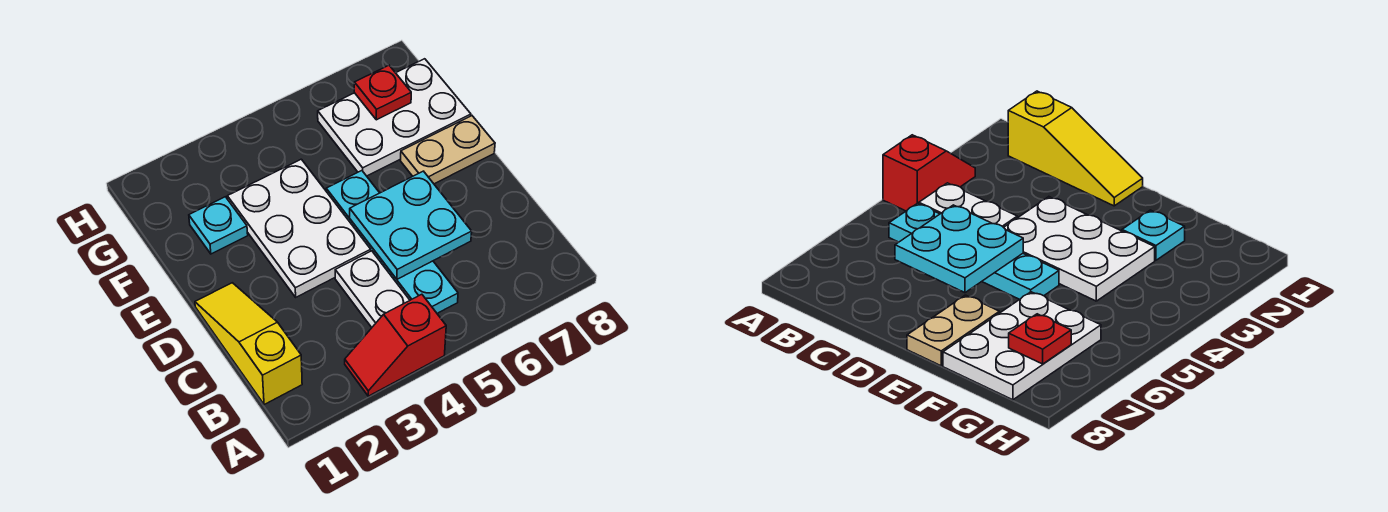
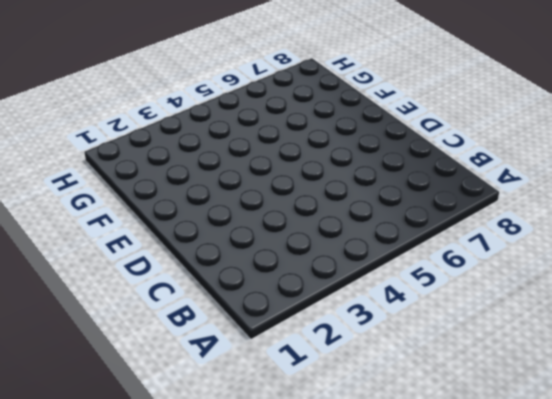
none -> red 1x2 slope [345,294,446,396]
none -> yellow 1x3 slope [195,283,302,405]

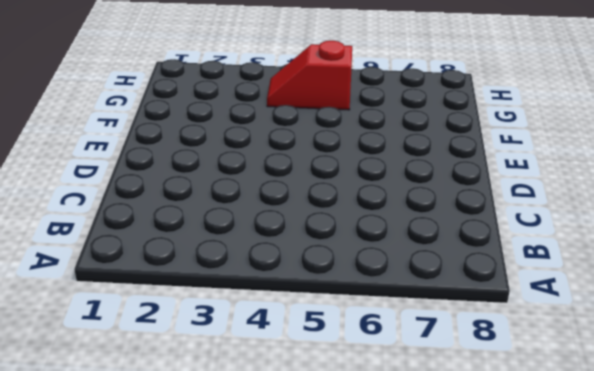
red 1x2 slope [267,41,352,110] -> red 1x2 slope moved to [345,294,446,396]
none -> yellow 1x3 slope [195,283,302,405]
none -> white 1x2 plate [335,251,410,327]

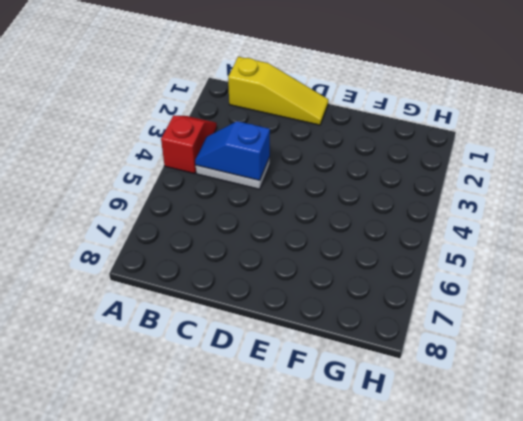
blue 1x2 slope [195,121,270,180] -> none
none -> cyan 1x4 plate [326,171,458,313]
none -> white 2x3 plate [227,159,371,297]

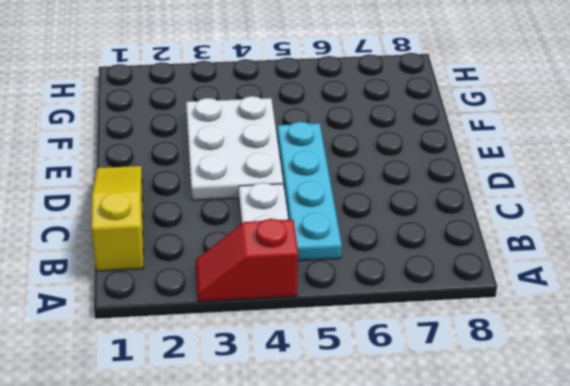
none -> tan 1x2 plate [401,116,495,184]
none -> cyan 1x1 plate [189,197,248,254]

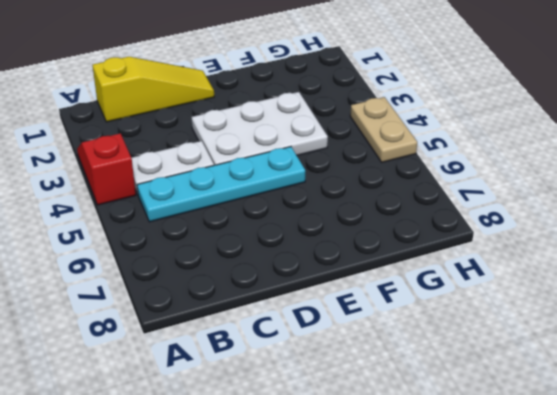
tan 1x2 plate [350,97,417,162] -> tan 1x2 plate moved to [401,116,495,184]
none -> cyan 1x1 plate [189,197,248,254]
none -> white 2x3 plate [318,59,471,176]

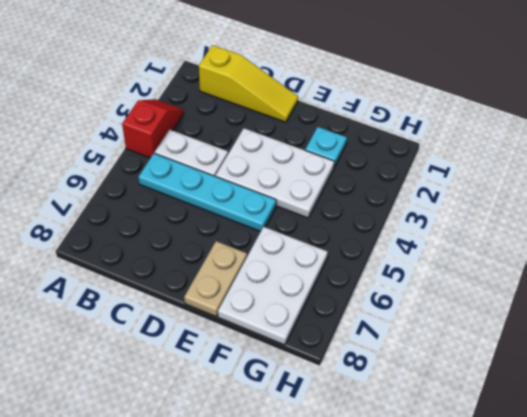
none -> cyan 2x2 plate [350,171,472,279]
none -> red 1x1 plate [354,65,411,120]

